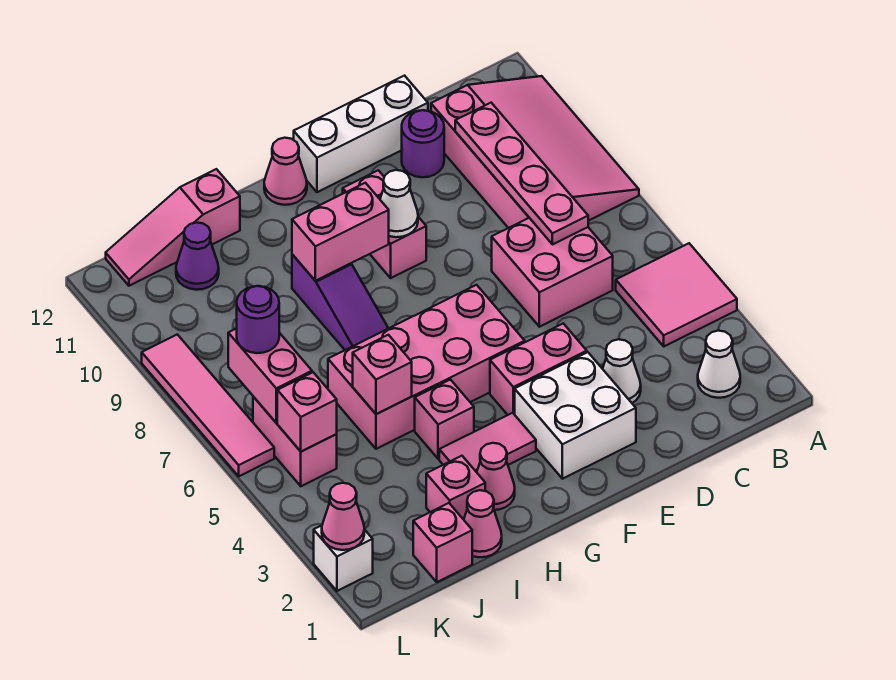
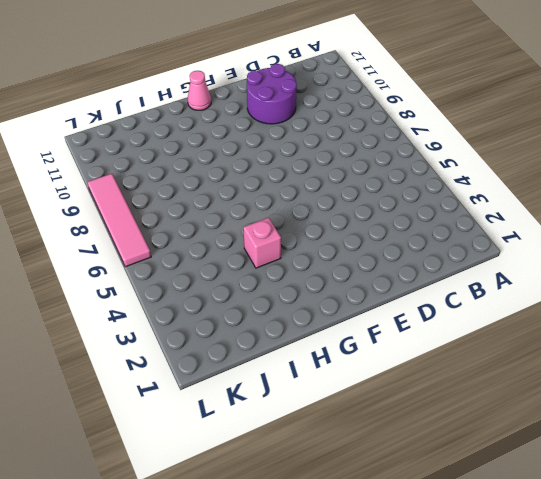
purple 2x2 round brick [247,64,297,124] -> purple 1x1 round brick [402,110,444,177]
none -> pink 2x2 tile [616,243,737,346]
none -> pink 3x4 slope [431,76,639,228]
none -> white 1x1 cone [698,331,740,398]
none -> pink 2x2 brick [492,218,613,327]

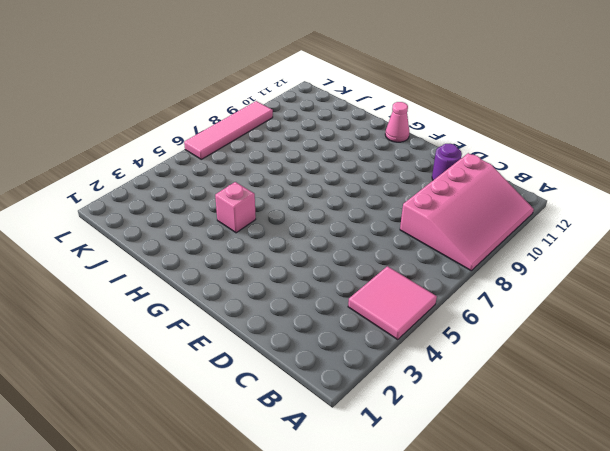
none -> white 1x1 cone [698,331,740,398]
none -> pink 2x2 brick [492,218,613,327]
none -> white 1x1 cone [603,339,641,403]
none -> white 1x3 brick [294,76,428,192]

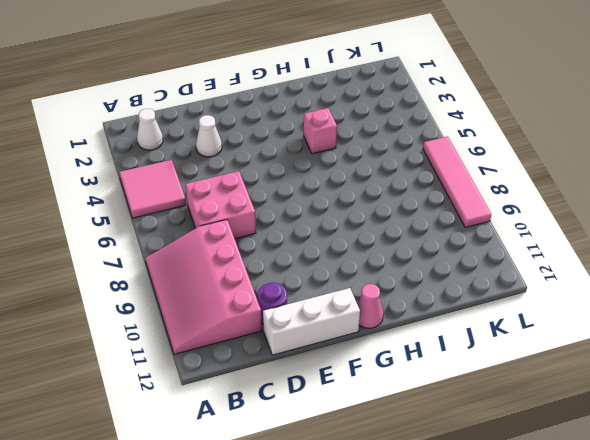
none -> white 2x2 brick [515,352,636,479]
none -> pink 1x2 brick [490,324,587,415]
none -> pink 2x4 brick [328,285,525,449]
none -> pink 1x2 brick [343,170,426,278]

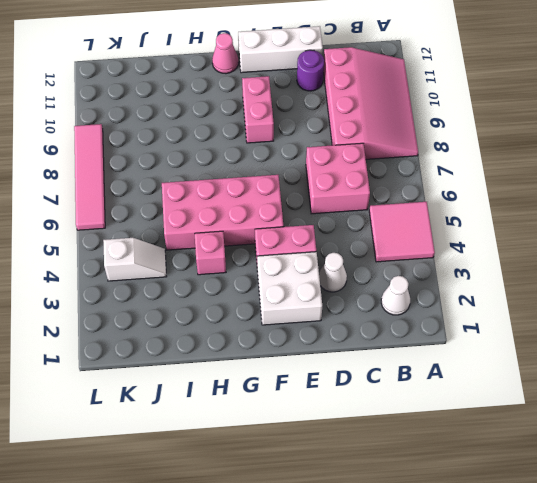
white 1x2 slope [103,238,166,281] -> none
none -> pink 1x2 tile [439,413,536,472]
none -> pink 1x1 cone [477,443,515,510]
none -> purple 1x3 slope [292,254,388,350]
none -> pink 1x1 cone [464,490,502,557]

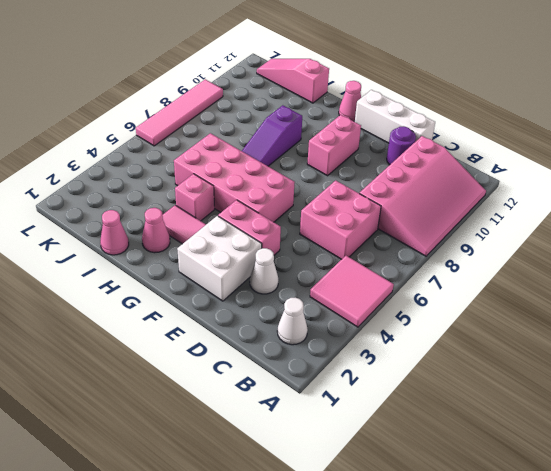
none -> pink 1x1 brick [426,456,485,520]
none -> pink 1x1 brick [413,503,472,582]
none -> purple 1x1 cone [176,223,219,290]
none -> pink 1x2 brick [253,397,337,486]

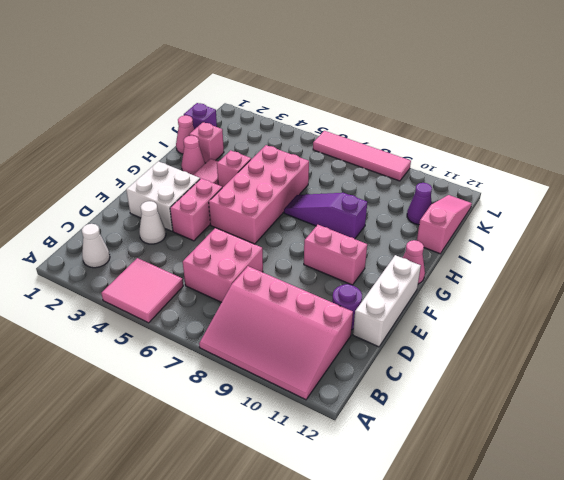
purple 1x1 brick [184,103,217,129] -> pink 1x1 brick [413,503,472,582]
none -> pink 1x2 brick [253,397,337,486]
none -> white 1x1 brick [314,525,373,591]
none -> pink 1x4 plate [455,103,588,245]
none -> white 1x1 cone [380,170,418,237]

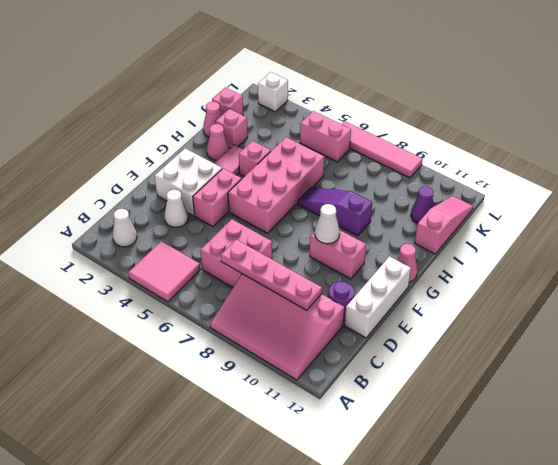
none -> pink 1x2 brick [292,183,389,281]
none -> pink 1x1 brick [353,335,412,414]
none -> pink 1x1 brick [277,372,337,452]
none -> pink 1x2 brick [228,328,312,423]

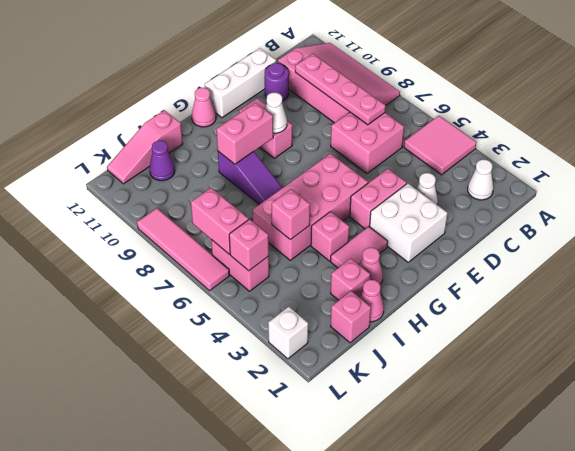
none -> pink 1x1 cone [322,483,364,550]
none -> purple 1x1 round brick [237,286,279,353]

